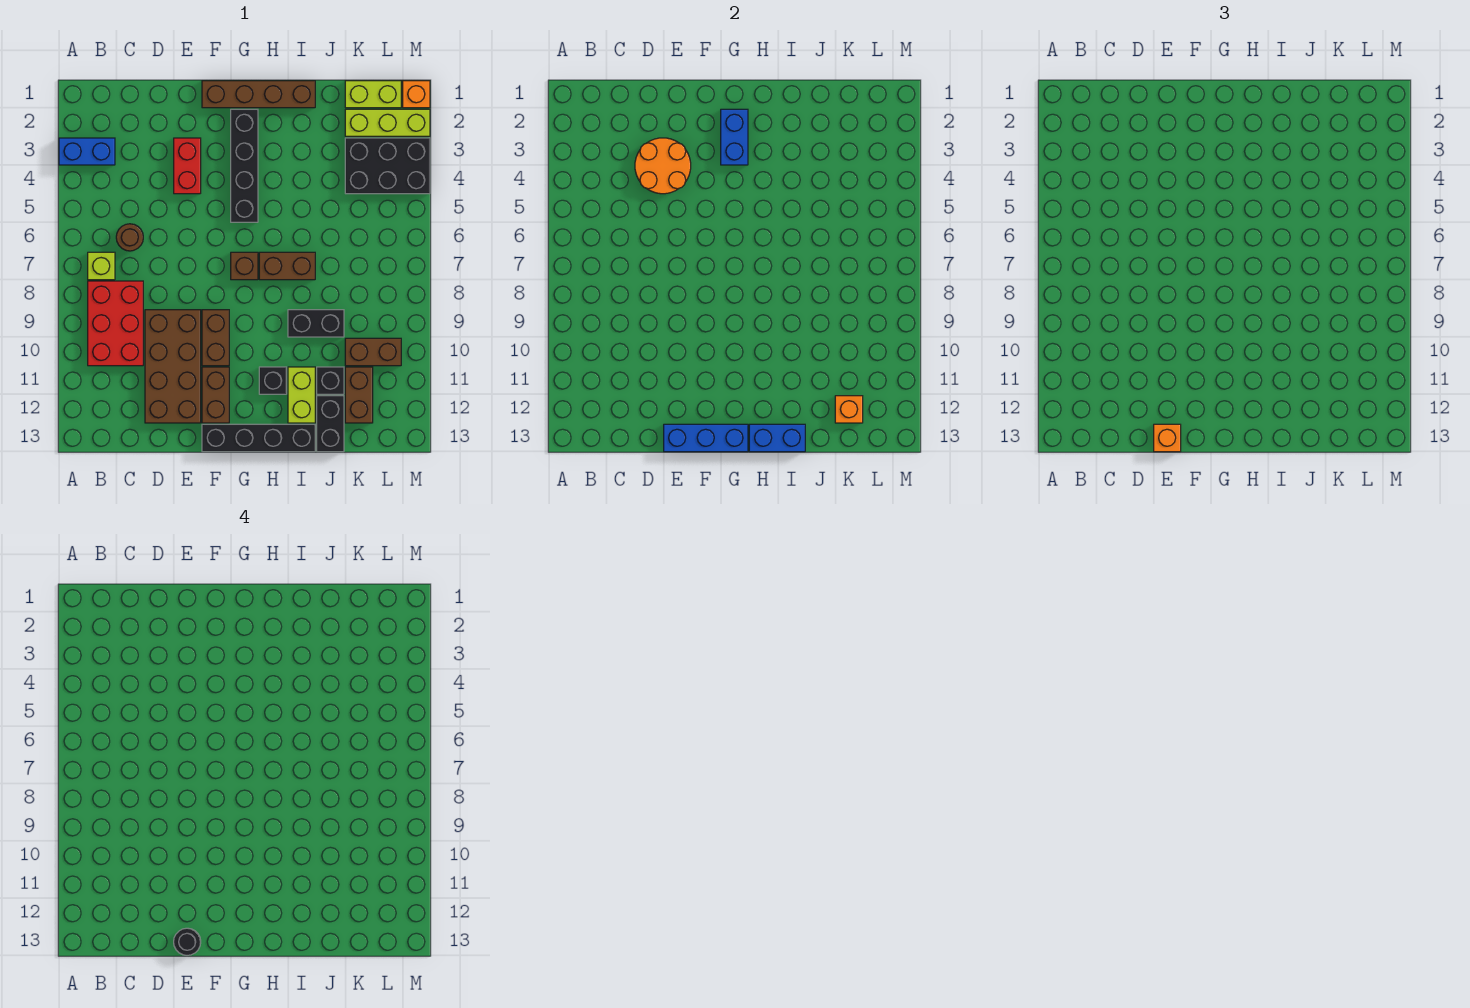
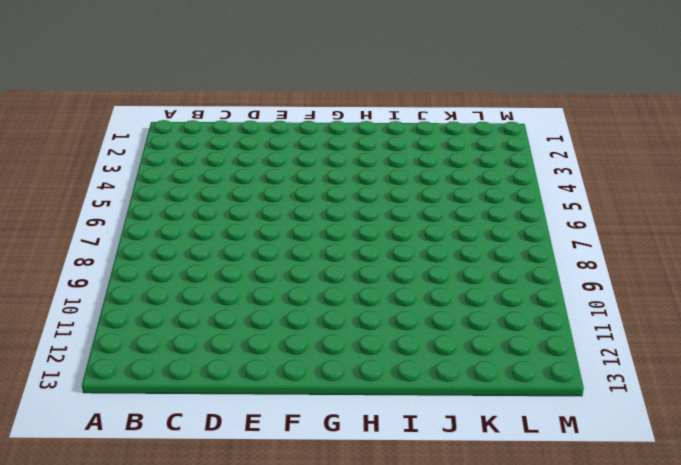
none -> blue 1x2 brick [59,138,115,165]
none -> lime 1x1 brick [88,252,115,280]
none -> red 2x3 brick [88,281,143,366]
none -> brown 1x1 round brick [116,224,143,251]

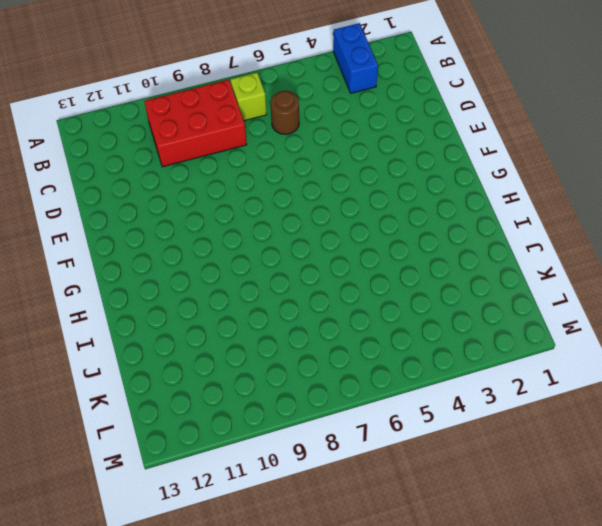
none -> brown 2x4 brick [145,310,201,423]
none -> red 1x2 brick [174,138,201,194]
none -> brown 1x4 brick [202,81,315,108]
none -> brown 1x2 brick [202,310,229,366]

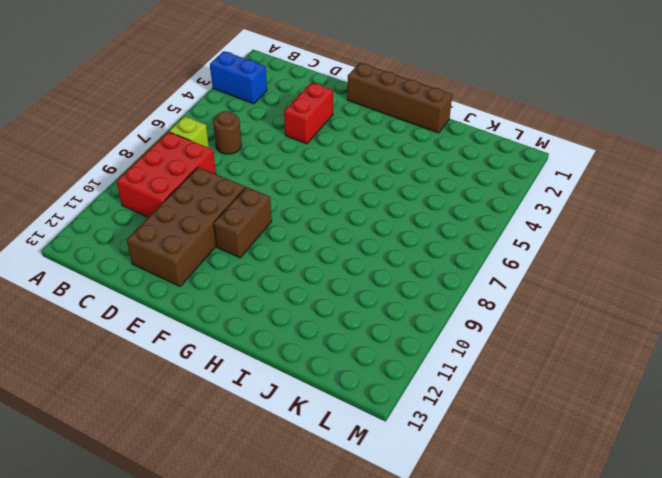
none -> brown 1x2 brick [202,367,229,423]
none -> black 1x4 brick [202,424,315,452]
none -> black 1x4 brick [231,109,258,222]
none -> brown 1x1 brick [231,252,258,280]

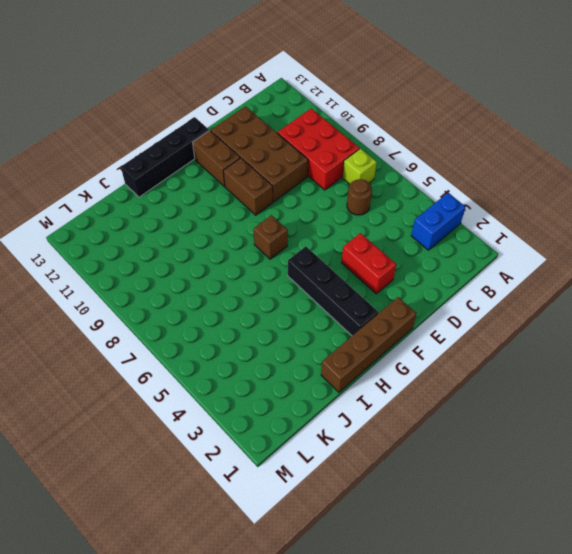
none -> brown 1x2 brick [259,252,315,280]
none -> black 1x1 brick [259,367,287,394]
none -> black 1x2 brick [288,310,344,337]
none -> lime 1x2 brick [288,367,315,423]

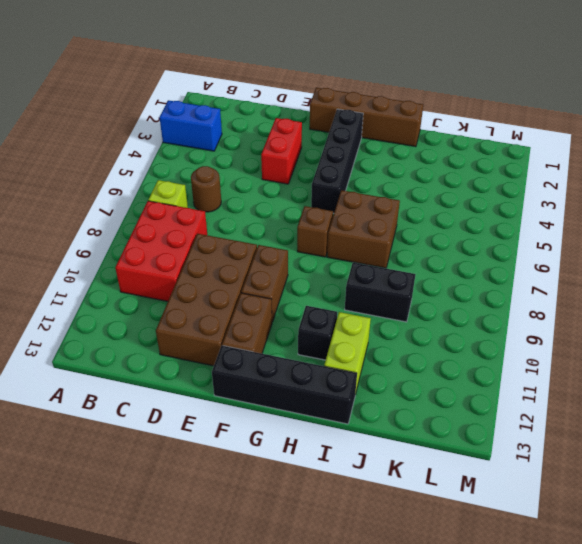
brown 2x2 brick [327,190,400,268] -> brown 1x2 brick [259,252,315,280]
none -> black 1x1 brick [317,367,344,394]
none -> black 1x2 brick [317,396,344,452]
none -> lime 1x2 brick [345,81,401,108]
none -> lime 1x3 brick [345,109,430,136]

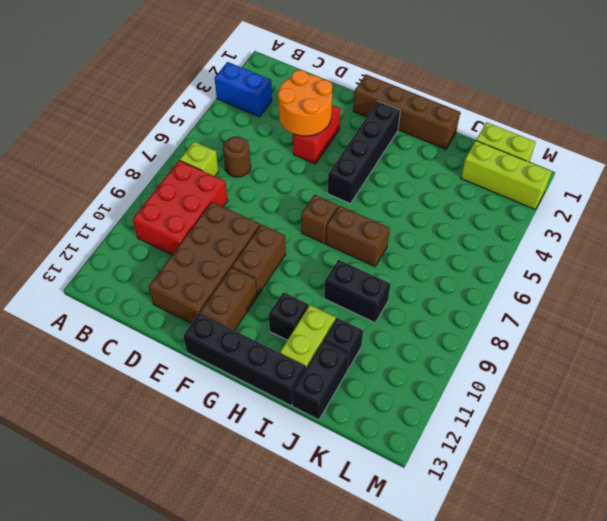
none -> black 2x3 brick [345,138,430,194]
none -> brown 1x2 brick [345,338,401,366]
none -> brown 1x2 brick [345,367,373,423]
none -> orange 1x1 brick [403,81,430,108]

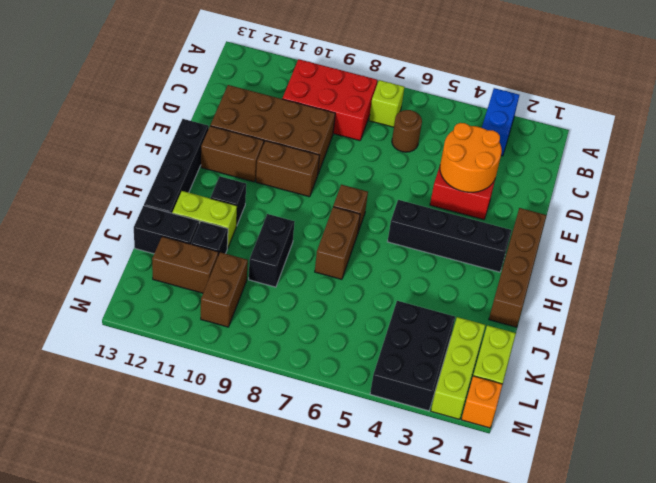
none -> blue 1x3 brick [664,424,748,452]
none -> blue 1x2 brick [721,109,748,165]
none -> blue 1x2 brick [749,424,805,452]
none -> orange 1x1 brick [835,396,863,423]

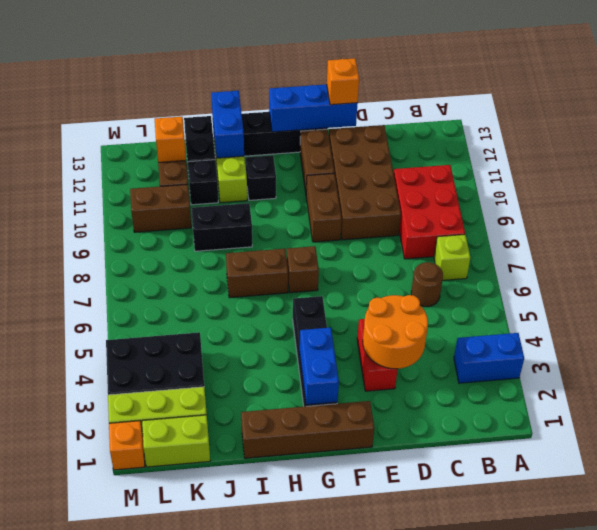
blue 1x2 brick [211,91,244,158] -> blue 1x2 brick turned to [749,424,805,452]
none -> black 1x1 round brick [174,928,201,955]

